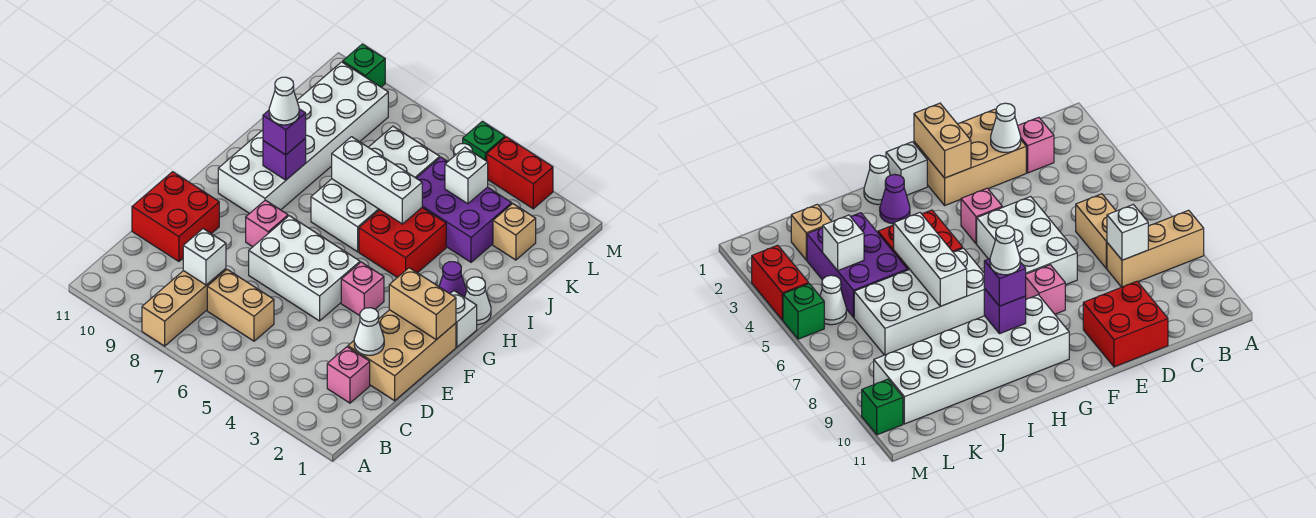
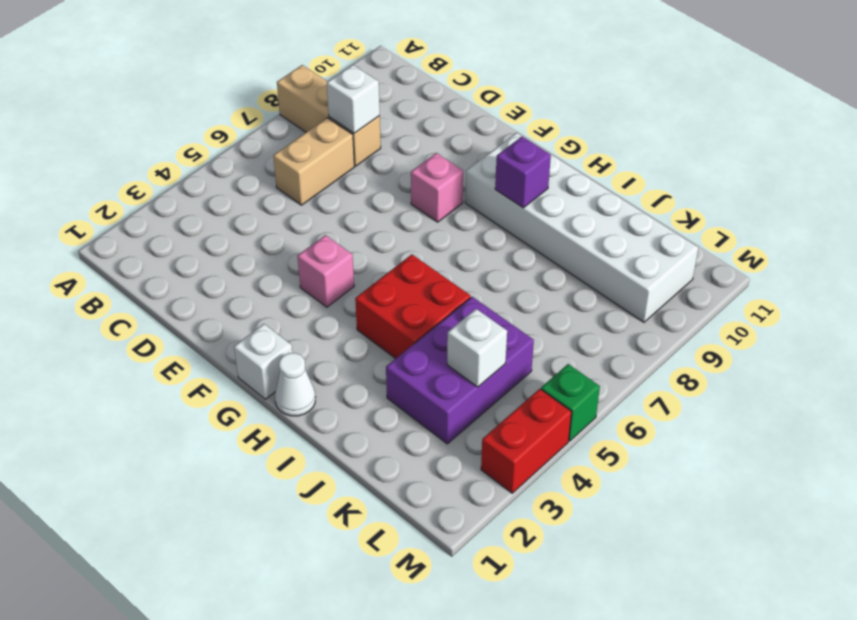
none -> pink 1x1 brick [327,347,370,403]
none -> tan 2x3 brick [348,310,456,401]
none -> red 2x2 brick [132,172,219,261]

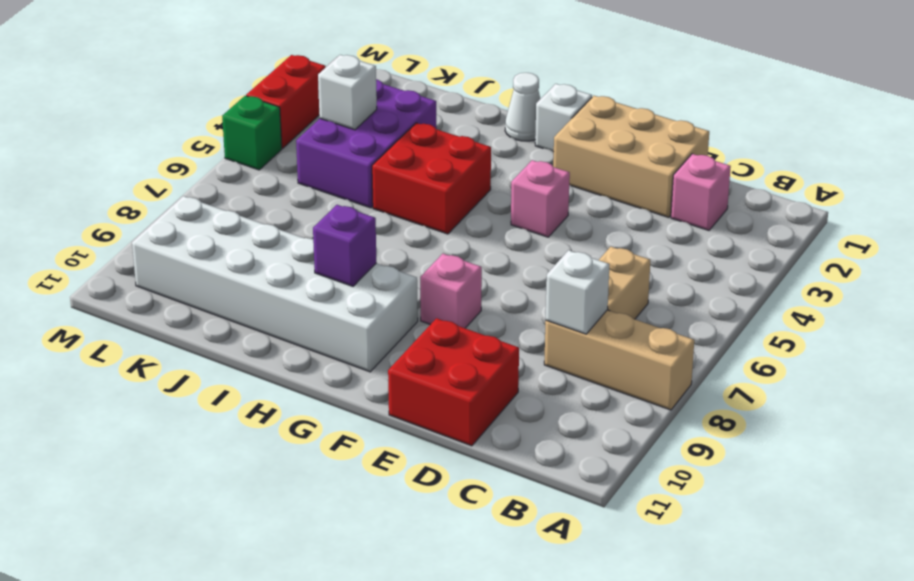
none -> white 2x3 brick [249,216,360,321]
none -> purple 1x1 cone [439,262,467,297]
none -> white 2x4 brick [311,126,440,252]

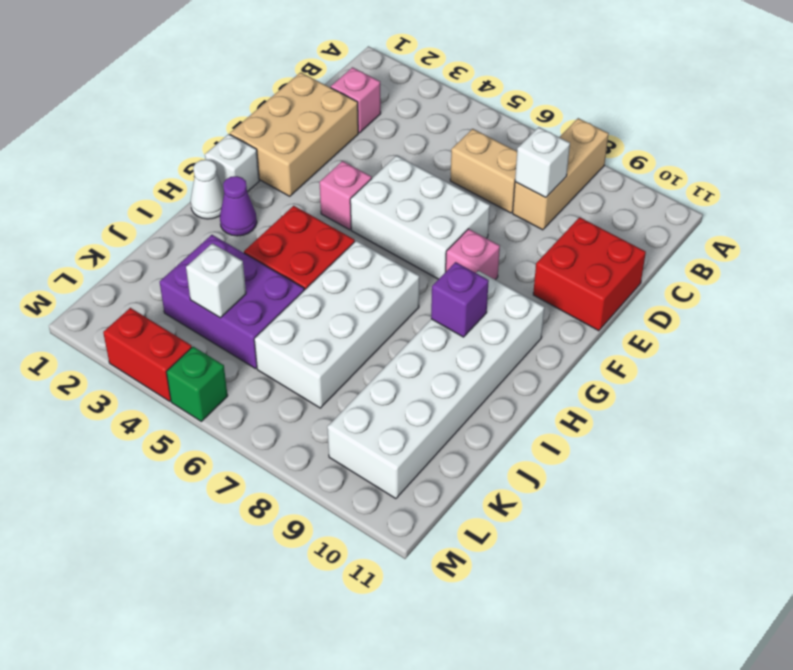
none -> tan 1x1 brick [493,204,536,260]
none -> white 1x1 cone [820,275,846,325]
none -> green 1x1 brick [343,44,385,87]

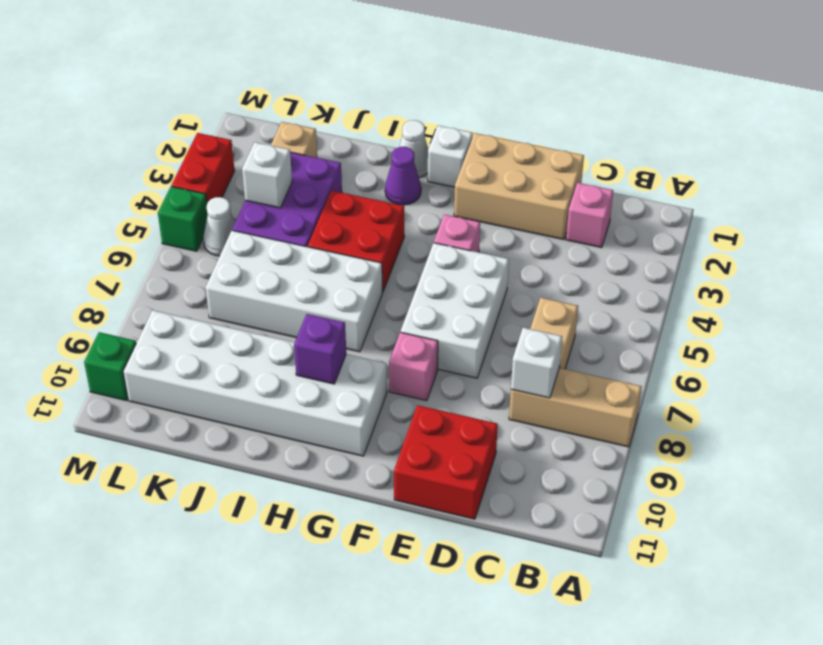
none -> white 1x1 cone [354,308,384,355]
none -> tan 1x2 brick [389,268,456,340]
none -> white 1x3 brick [332,137,422,224]

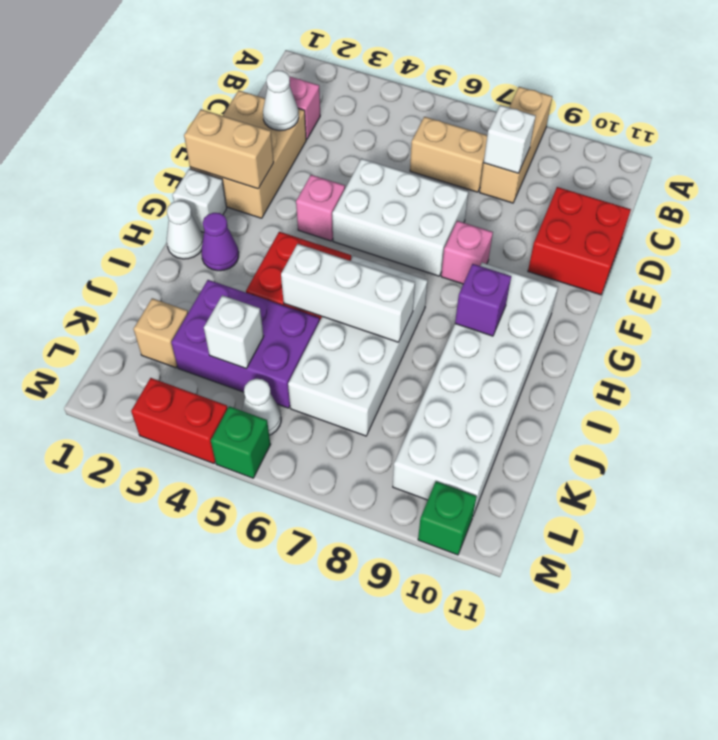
none -> purple 1x1 brick [263,109,306,155]
none -> white 1x1 cone [269,77,299,125]

